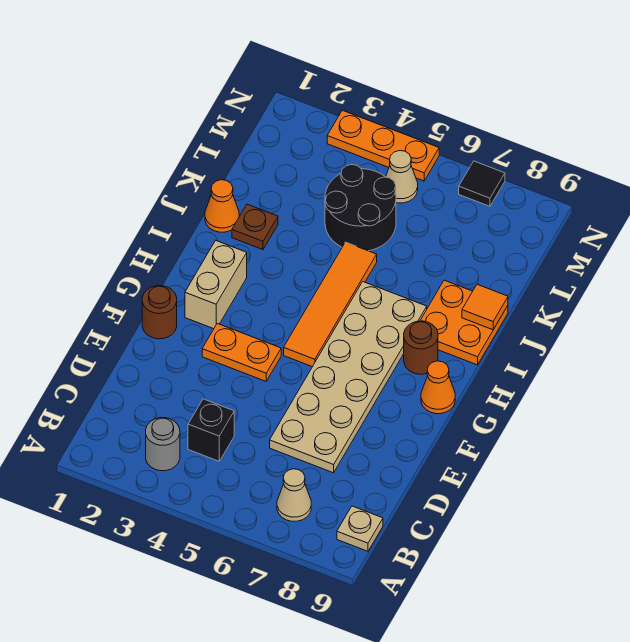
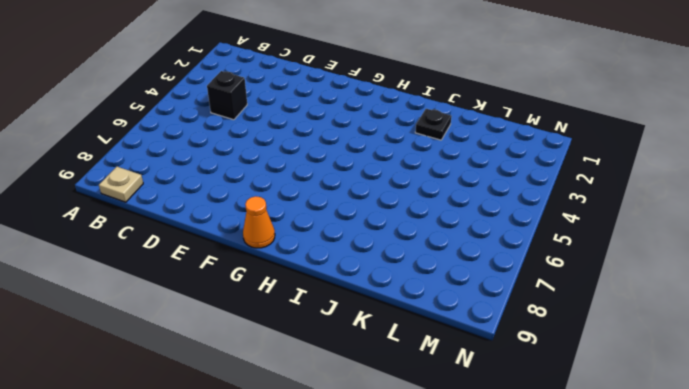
black 1x1 plate [415,109,452,140] -> brown 1x1 plate [232,204,278,250]
none -> grey 1x1 round brick [146,418,180,471]
none -> tan 1x1 cone [277,469,311,521]
none -> tan 2x6 plate [270,282,427,473]

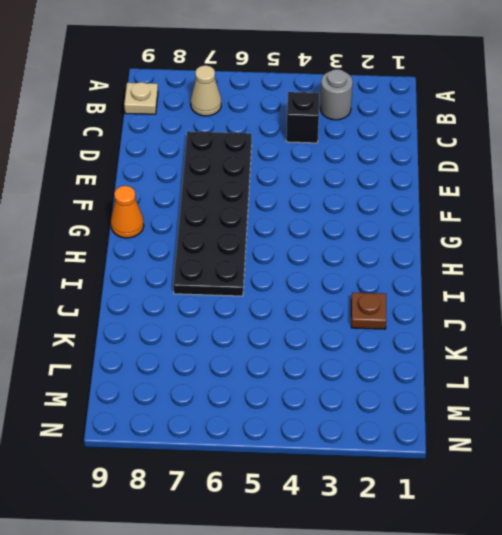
black 2x6 plate [173,131,252,296] -> tan 2x6 plate [270,282,427,473]
none -> brown 1x1 round brick [142,286,177,339]
none -> orange 1x2 plate [202,323,281,381]
none -> tan 1x2 brick [185,240,247,329]

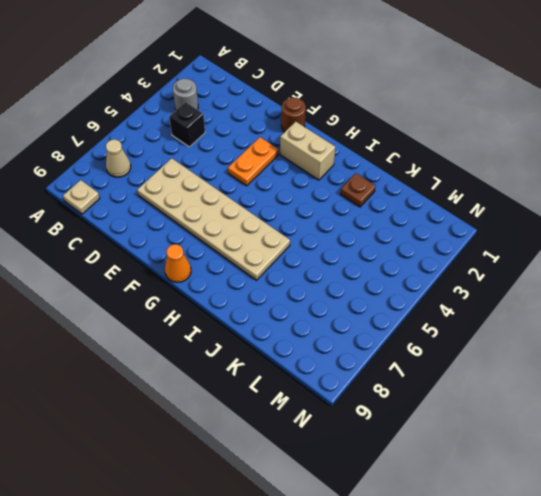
none -> orange 1x4 tile [284,242,377,367]
none -> brown 1x1 round brick [404,321,438,374]
none -> orange 2x2 plate [420,280,508,365]

